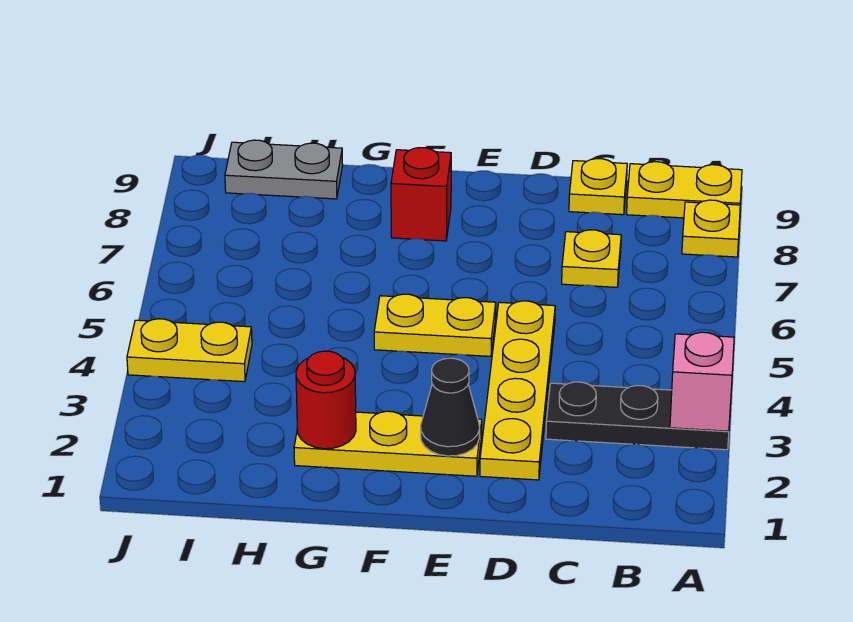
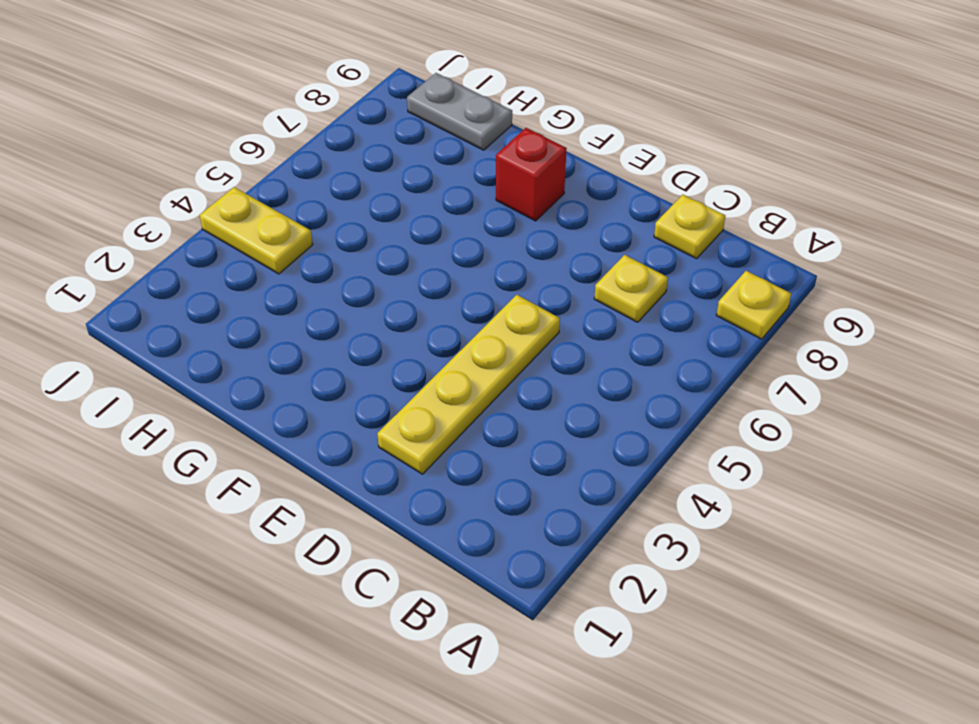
none -> black 1x3 plate [546,382,729,450]
none -> yellow 1x2 plate [627,162,742,218]
none -> yellow 1x3 plate [294,411,482,476]

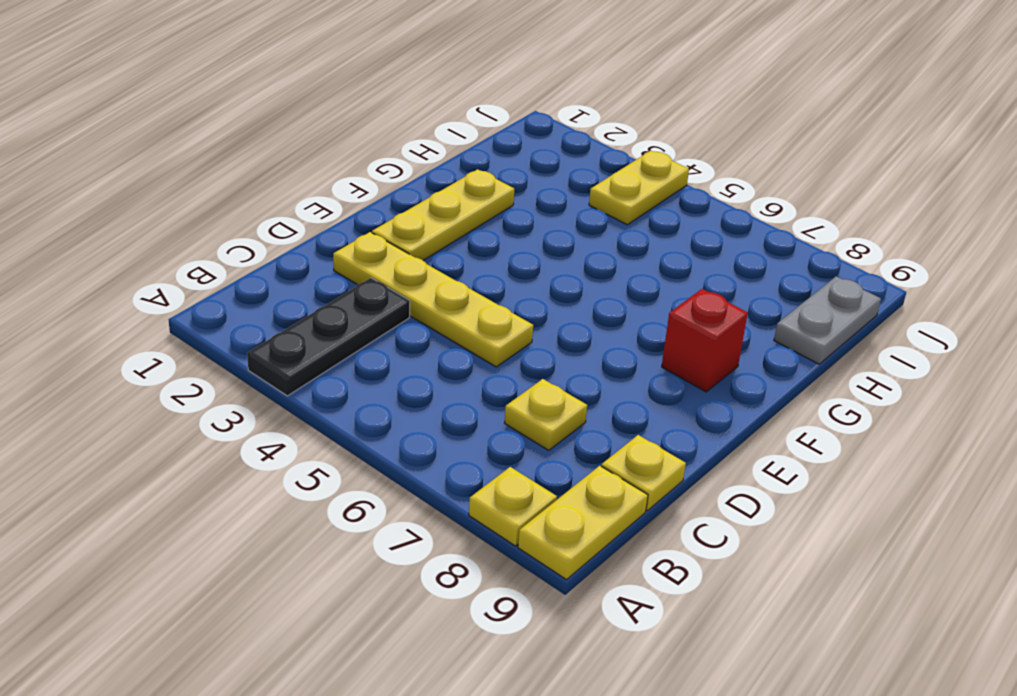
none -> yellow 1x2 plate [374,294,496,356]
none -> pink 1x1 brick [670,332,734,431]
none -> black 1x1 cone [421,358,480,456]

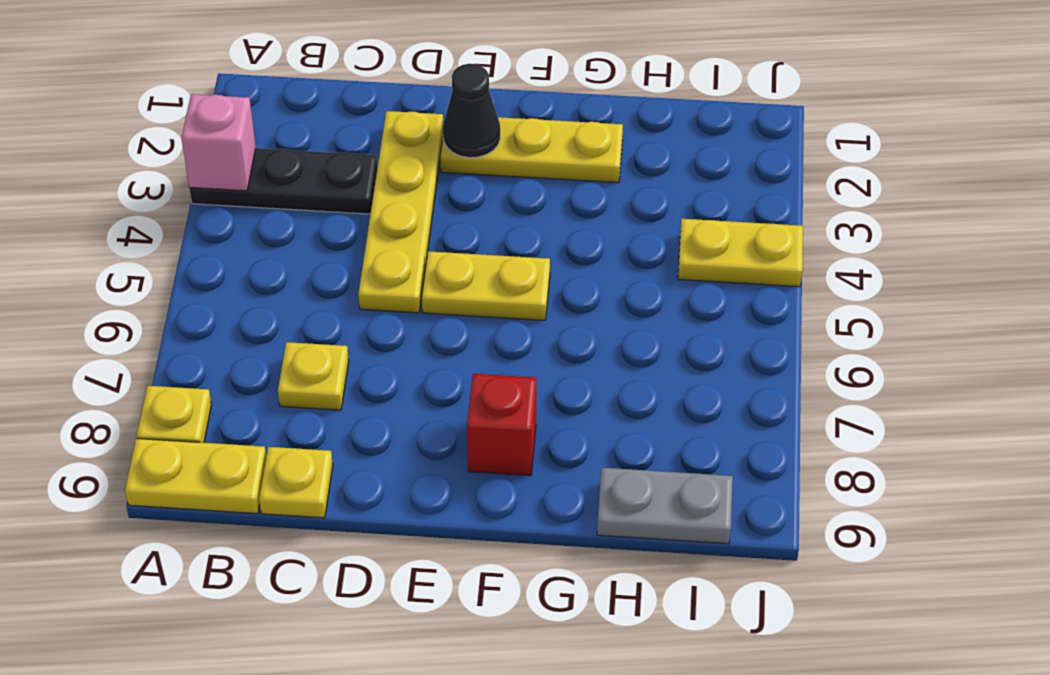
none -> red 1x1 round brick [296,351,356,449]

